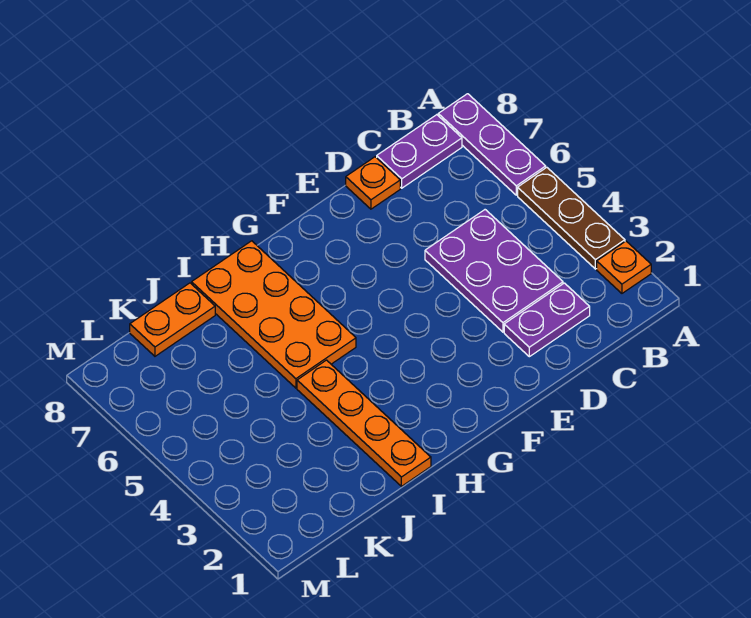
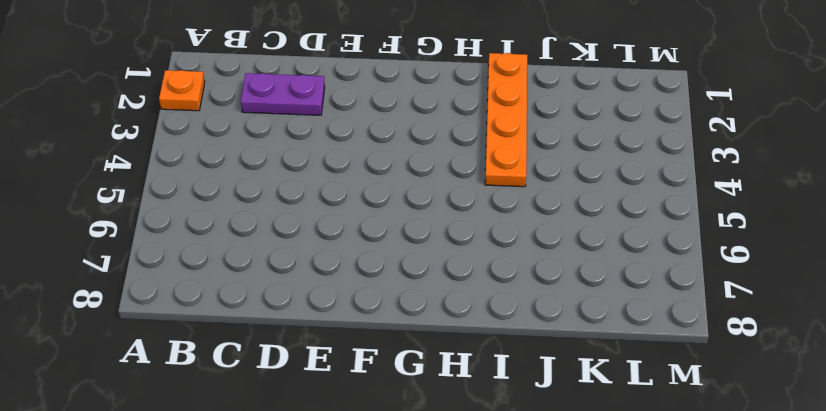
none -> brown 1x3 plate [518,167,625,269]
none -> purple 1x3 plate [438,94,546,195]

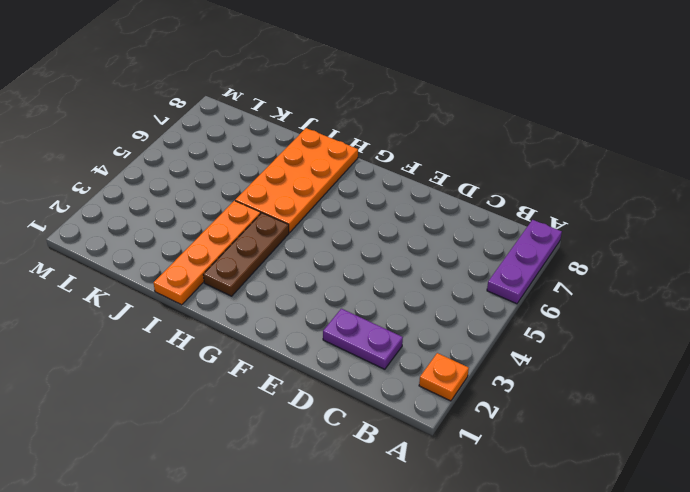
brown 1x3 plate [203,213,289,296] -> brown 1x3 plate moved to [518,167,625,269]
none -> purple 1x2 plate [377,115,462,188]
none -> purple 2x3 plate [425,210,563,332]

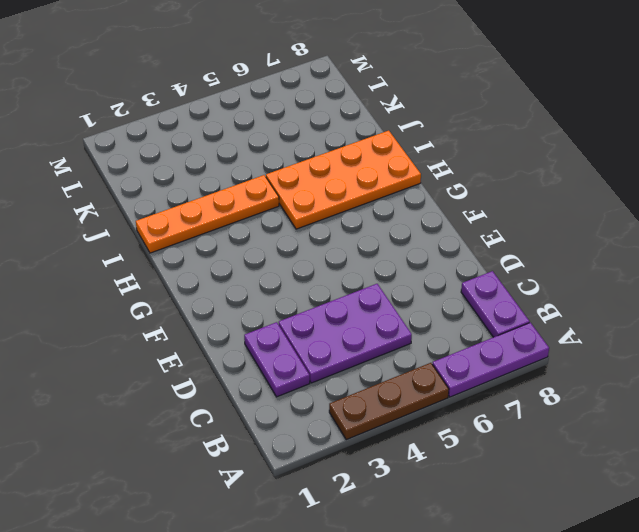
none -> orange 1x1 plate [597,241,651,293]
none -> orange 1x1 plate [346,157,400,209]

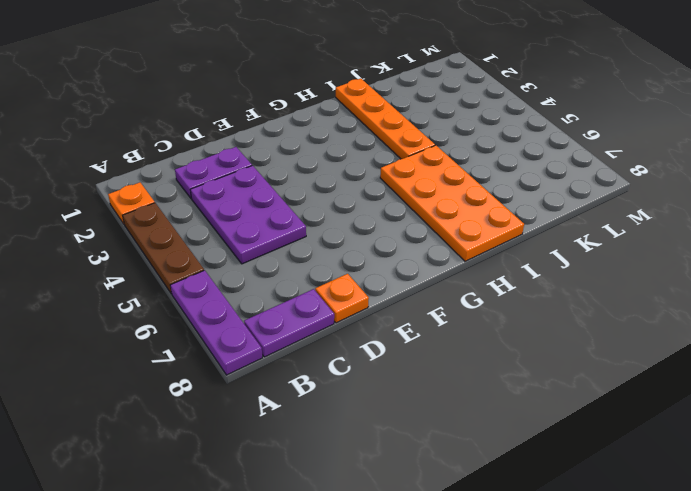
none -> orange 1x2 plate [130,283,215,356]

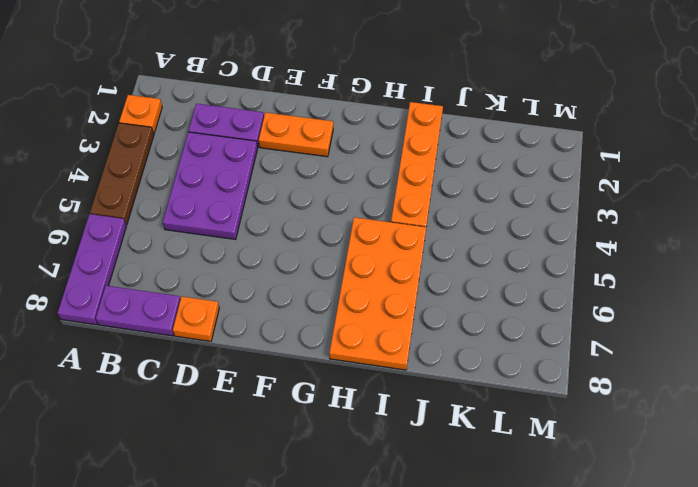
orange 1x2 plate [259,112,333,157] -> orange 1x2 plate moved to [130,283,215,356]

